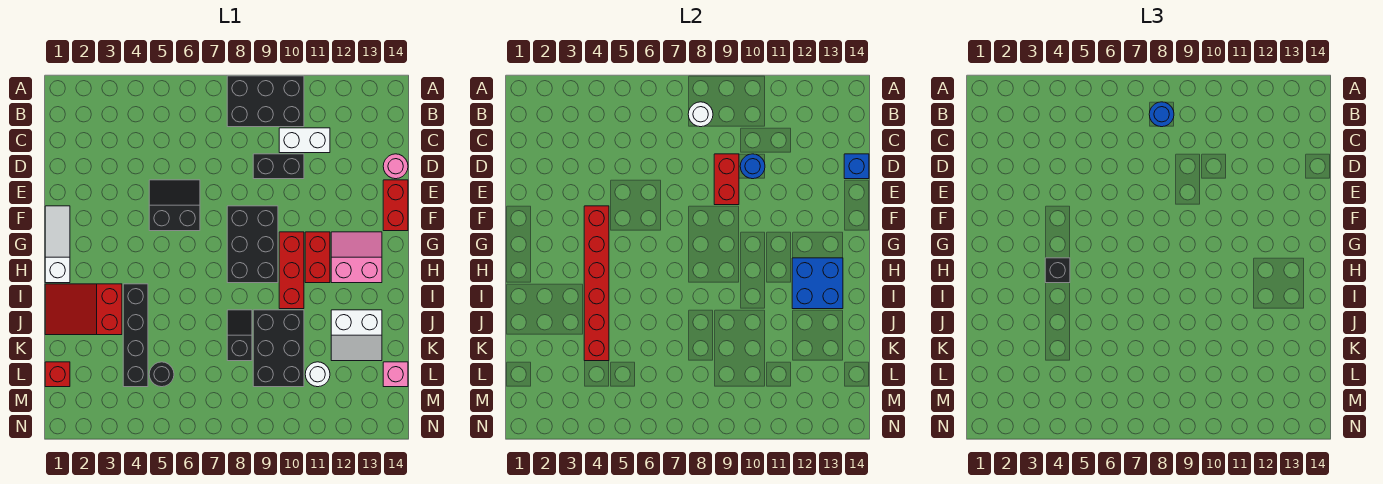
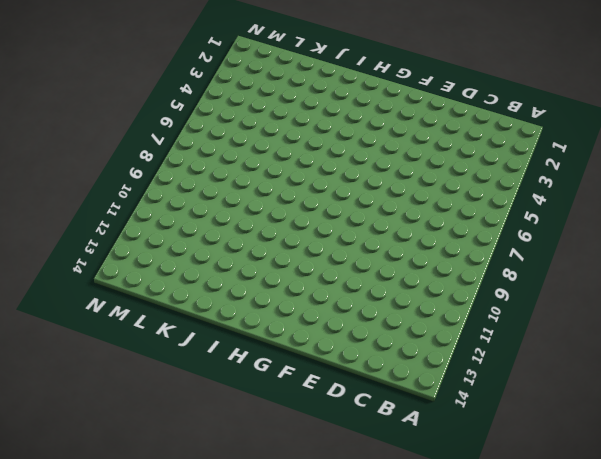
none -> black 2x3 brick [227,76,304,127]
none -> white 1x2 brick [279,128,330,153]
none -> black 1x2 brick [253,154,304,179]

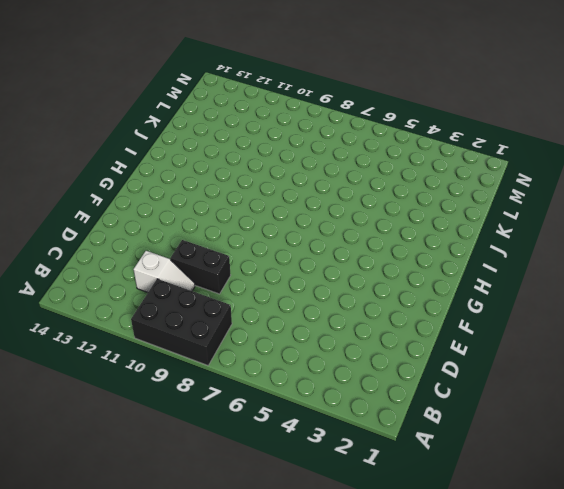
white 1x2 slope [133,251,195,292] -> white 1x2 brick [279,128,330,153]
none -> pink 1x1 round brick [383,154,408,179]
none -> black 2x2 slope [149,180,200,231]
none -> red 1x2 brick [383,180,408,231]

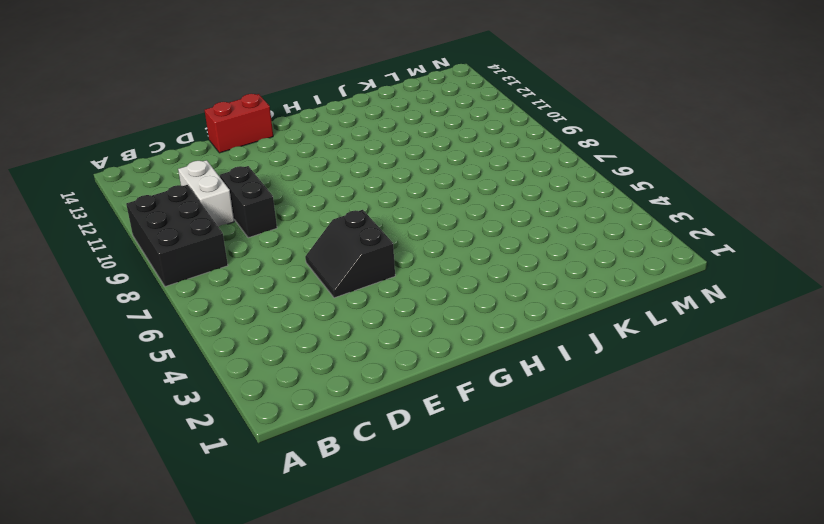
none -> pink 1x1 round brick [383,154,408,179]
none -> white 1x3 slope [45,206,70,283]
none -> black 2x3 brick [227,206,278,283]

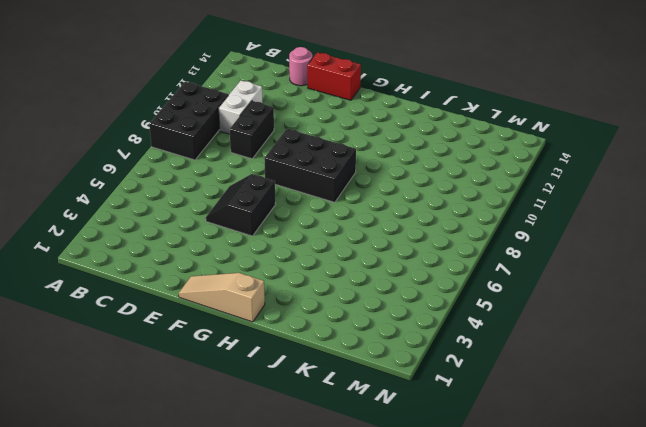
tan 1x3 slope [179,273,265,322] -> white 1x3 slope [45,206,70,283]
none -> red 1x3 brick [279,232,304,309]
none -> red 1x2 brick [305,232,330,283]
none -> pink 2x2 slope [331,232,382,283]

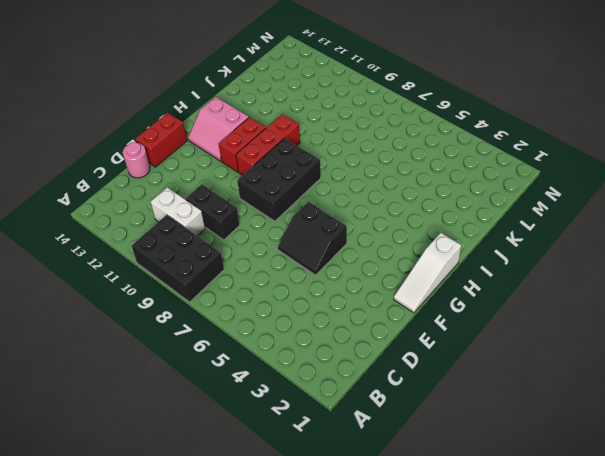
none -> red 2x3 slope [45,284,122,335]
none -> black 1x4 brick [123,284,148,387]
none -> black 1x2 slope [227,310,252,361]

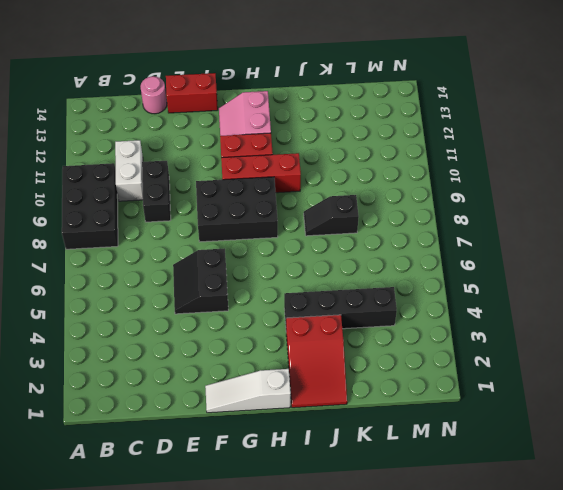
none -> black 2x3 brick [253,310,304,387]
none -> white 2x2 slope [331,310,382,361]
none -> red 1x1 brick [45,362,70,387]

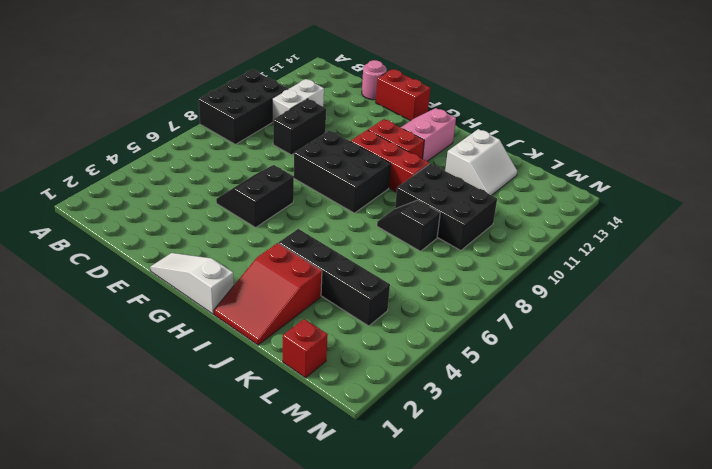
none -> black 1x1 round brick [149,362,174,387]
none -> white 1x1 round brick [305,362,330,387]
none -> pink 1x1 brick [383,362,408,387]

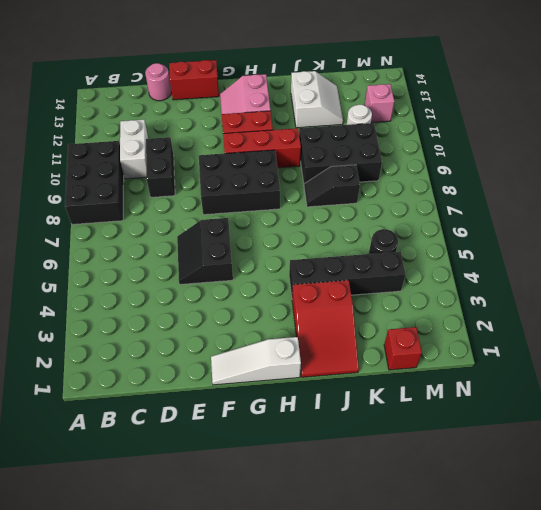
pink 1x1 brick [364,84,394,123] -> pink 1x1 brick moved to [383,362,408,387]
none -> white 1x1 round brick [688,102,713,127]
none -> red 1x2 brick [714,154,739,205]
none -> blue 1x1 round brick [740,154,765,179]

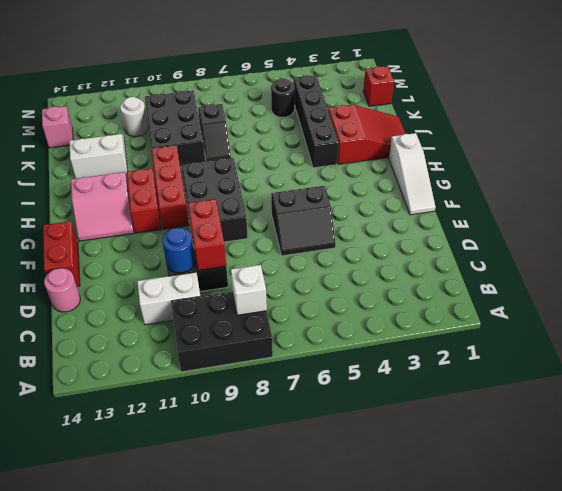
white 1x1 brick [231,265,267,315] -> white 1x1 round brick [688,102,713,127]
none -> blue 1x1 brick [844,154,869,179]
none -> red 1x6 brick [584,206,609,361]
none -> blue 2x2 brick [792,258,843,309]

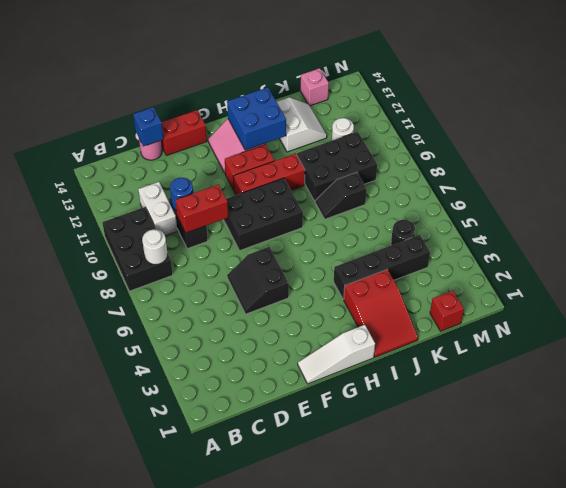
none -> red 1x6 brick [584,206,609,361]
none -> blue 1x1 round brick [1149,102,1174,127]
none -> black 1x1 brick [1045,258,1070,283]

